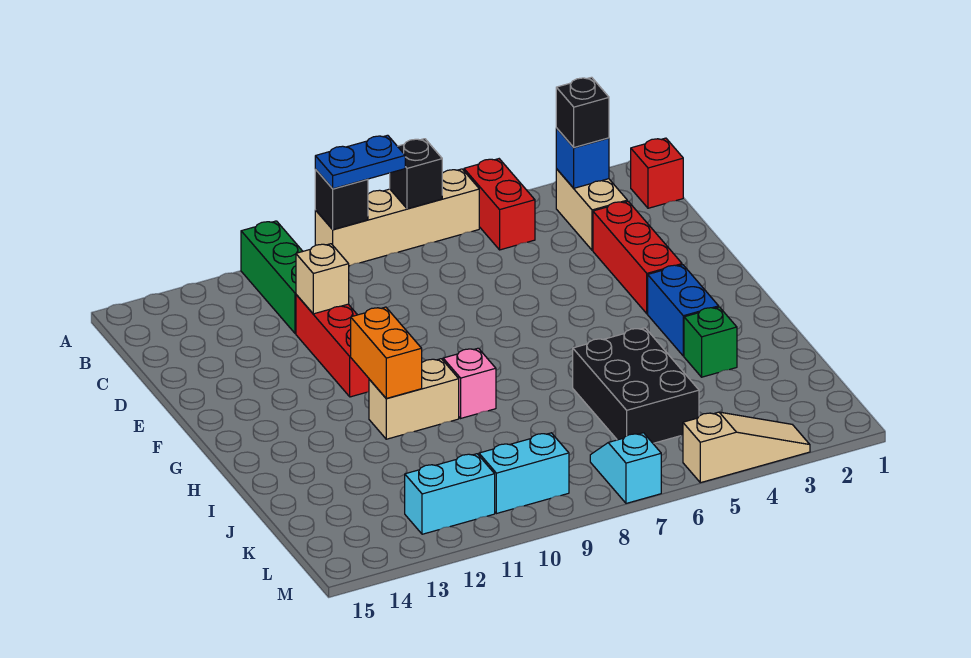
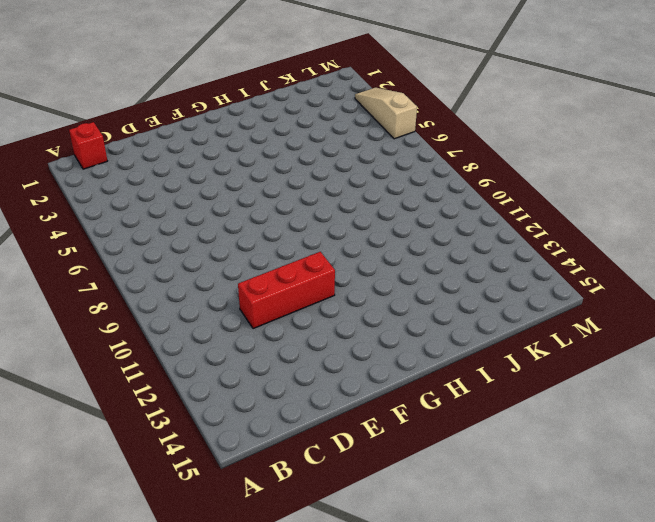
none -> red 1x2 brick [464,159,535,250]
none -> tan 1x4 brick [315,169,479,266]
none -> green 1x3 brick [241,221,303,333]

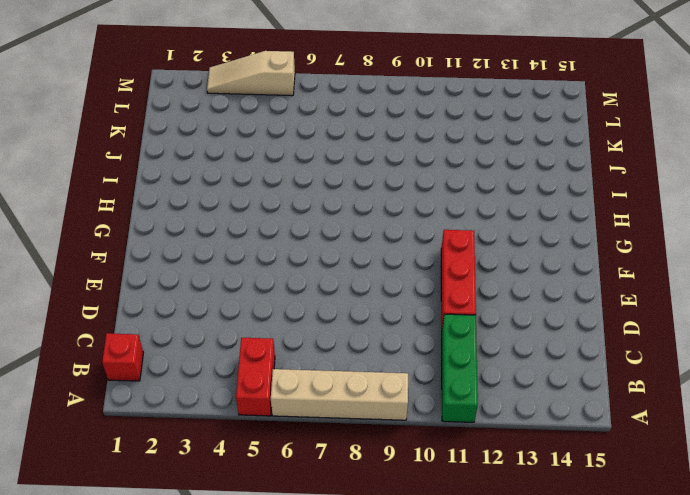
none -> tan 1x2 brick [556,169,627,250]
none -> red 1x3 brick [593,201,682,314]
none -> blue 1x2 brick [648,265,719,356]

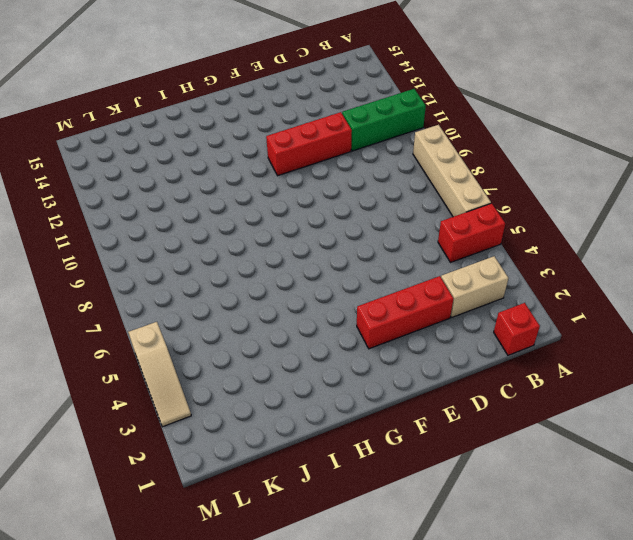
none -> blue 1x2 brick [648,265,719,356]
none -> pink 1x1 brick [443,348,496,418]
none -> tan 1x2 brick [369,359,459,439]

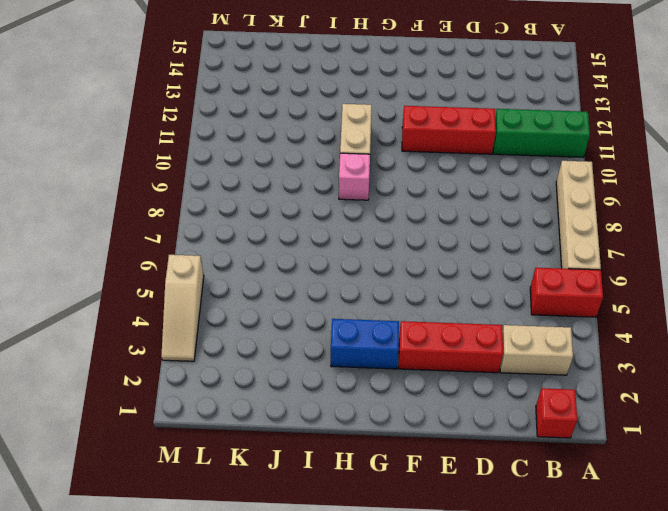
none -> green 1x1 brick [684,307,737,377]
none -> black 2x3 brick [573,328,699,443]
none -> cyan 1x2 slope [590,433,661,503]

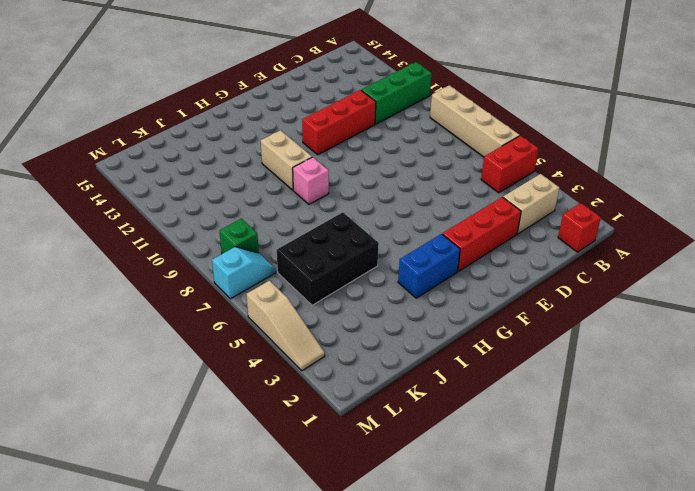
green 1x1 brick [219,219,259,254] -> green 1x1 brick moved to [684,307,737,377]
none -> cyan 1x2 brick [479,433,569,514]
none -> cyan 1x2 brick [405,454,495,534]
none -> black 1x1 brick [390,139,442,209]

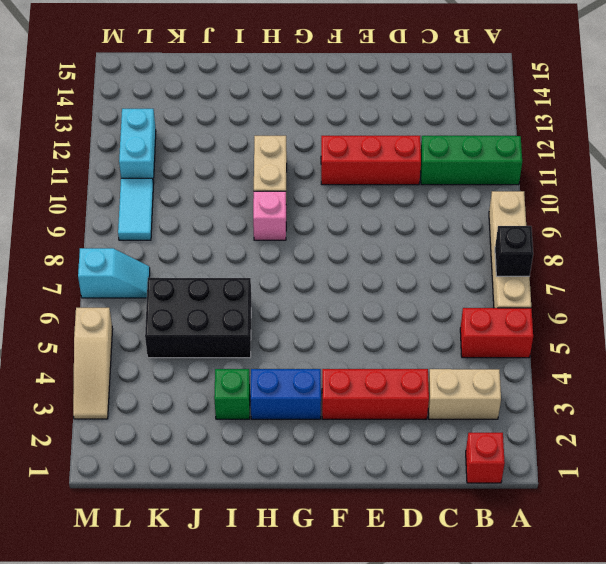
cyan 1x2 tile [118,178,153,240] -> cyan 1x2 brick [479,433,569,514]
none -> black 1x1 brick [315,169,368,230]
none -> blue 1x1 brick [556,128,609,188]
none -> tan 1x1 brick [296,244,349,314]

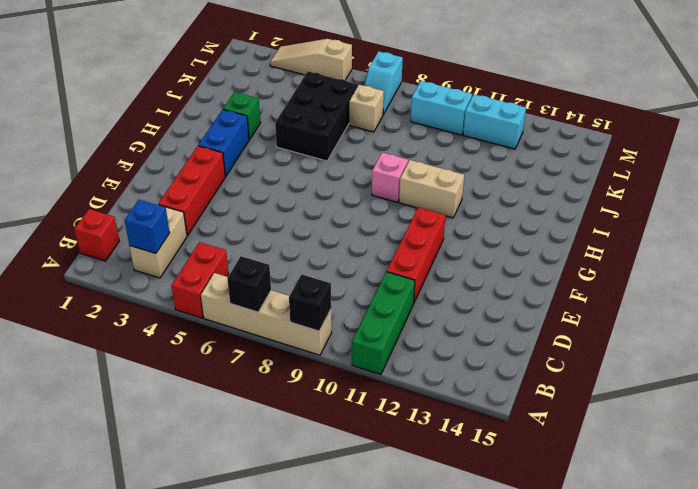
tan 1x1 brick [349,85,384,132] -> tan 1x1 brick moved to [296,244,349,314]
none -> orange 1x2 brick [351,307,422,398]
none -> blue 1x2 plate [315,135,405,189]
none -> black 1x1 brick [556,77,609,147]

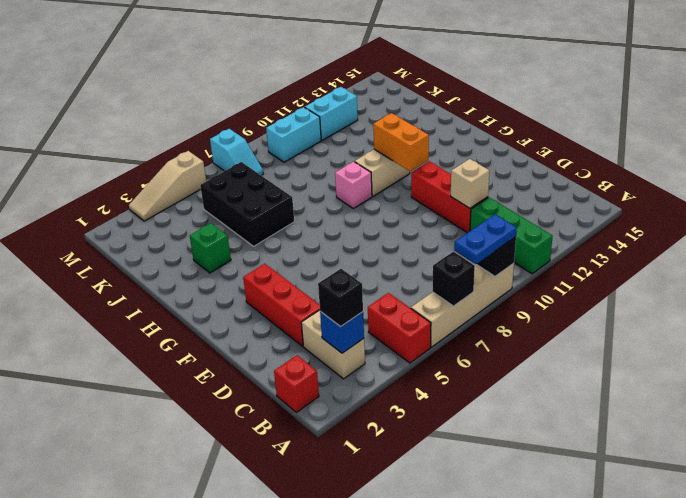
none -> blue 1x2 brick [648,265,719,356]

